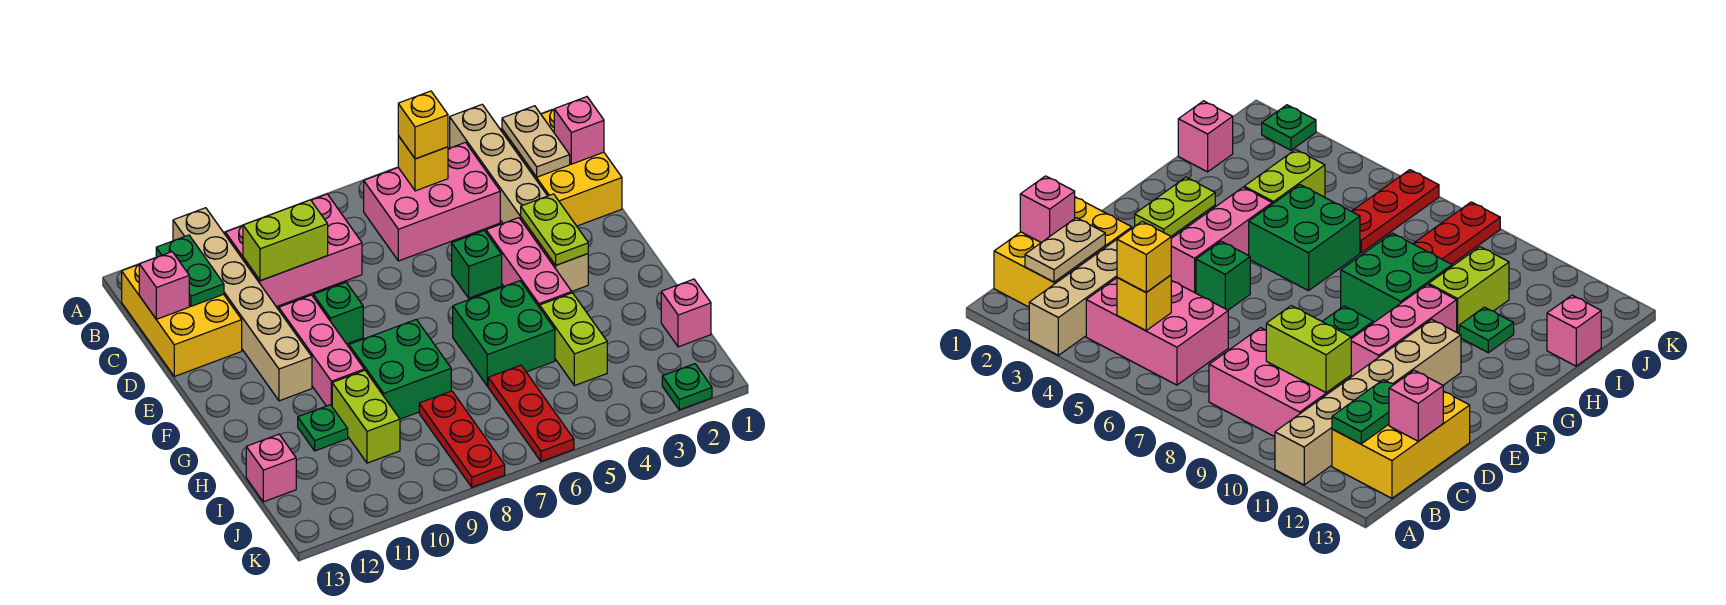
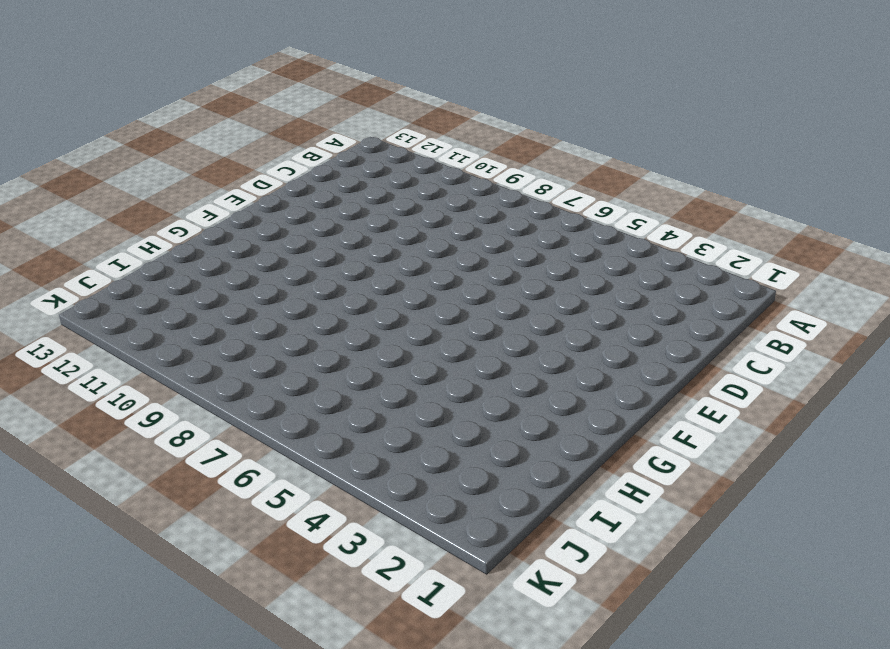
none -> tan 1x6 brick [450,105,588,291]
none -> tan 1x6 brick [173,208,312,401]
none -> yellow 2x3 brick [502,109,622,226]

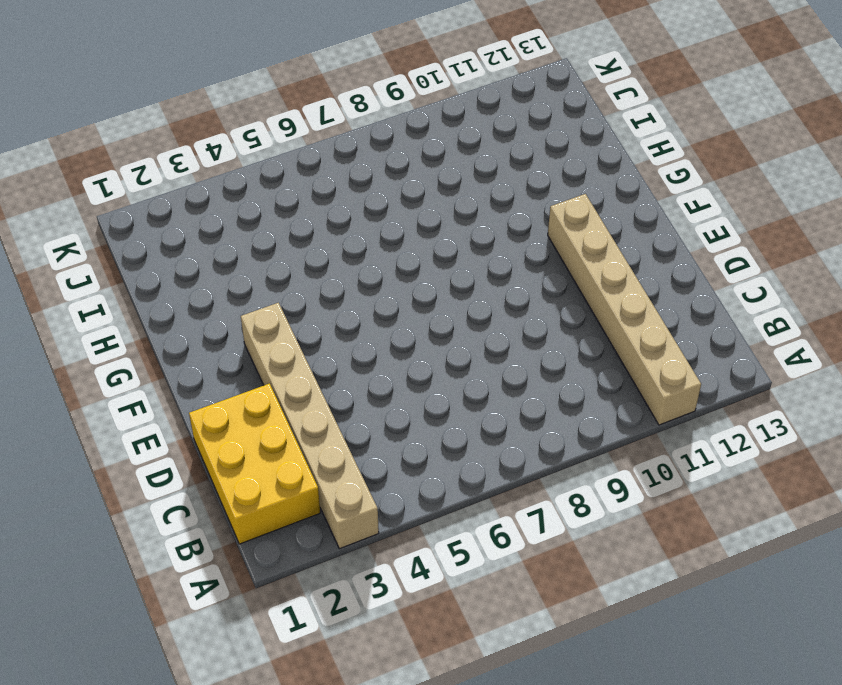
none -> pink 2x3 brick [364,142,500,261]
none -> pink 2x3 brick [225,194,362,307]
none -> yellow 2x3 brick [122,265,242,376]

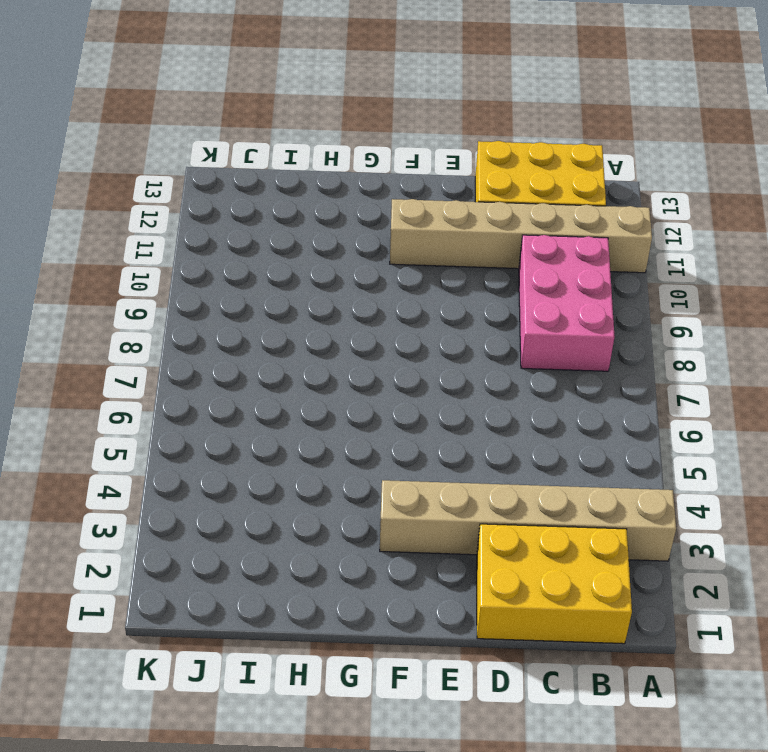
none -> pink 2x3 brick [364,142,500,261]
none -> pink 1x3 brick [486,218,572,308]
none -> green 1x1 brick [452,231,502,298]

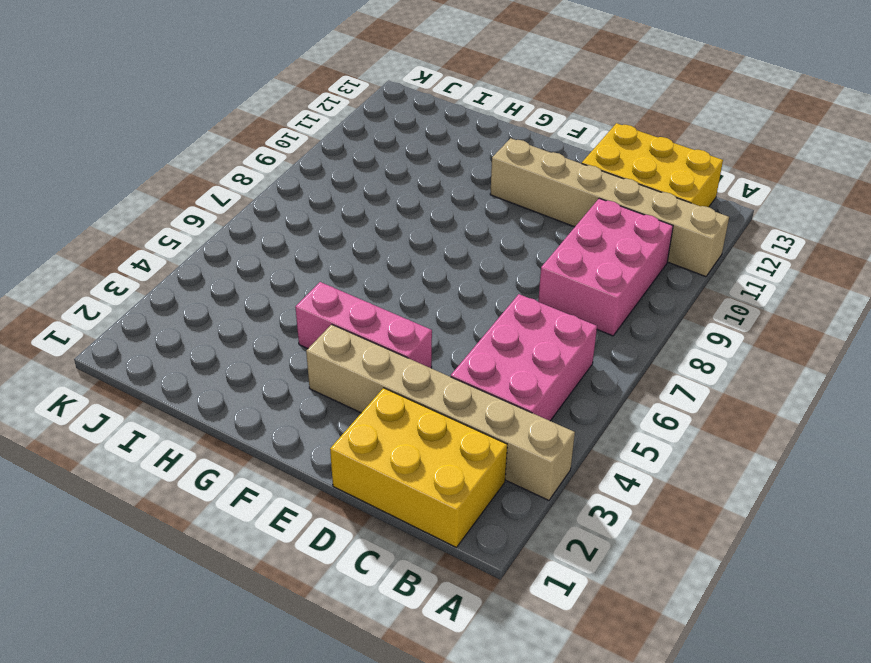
none -> green 1x1 brick [452,231,502,298]
none -> green 1x1 brick [313,282,363,344]
none -> pink 1x3 brick [279,295,364,406]

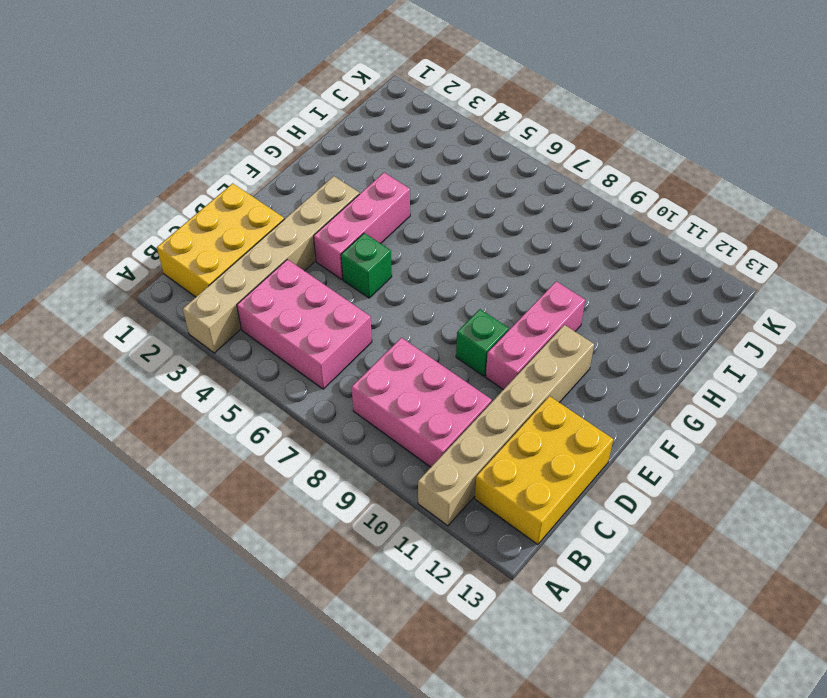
none -> green 2x2 brick [453,281,555,386]
none -> green 2x2 brick [349,319,451,419]
none -> lime 1x2 brick [540,293,607,386]

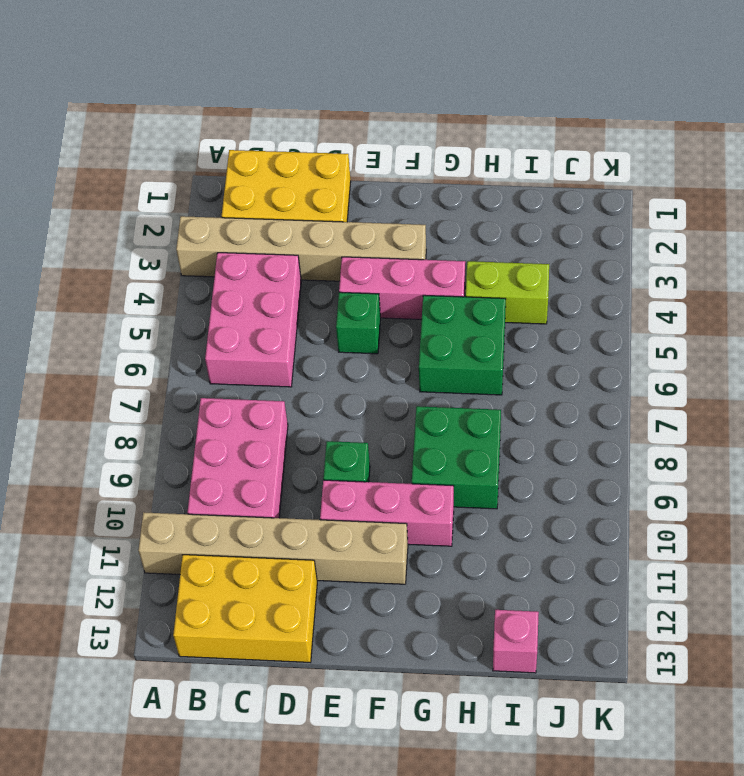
none -> lime 1x2 brick [332,370,400,463]
none -> green 1x1 plate [298,405,348,451]
none -> pink 1x1 brick [661,279,711,347]

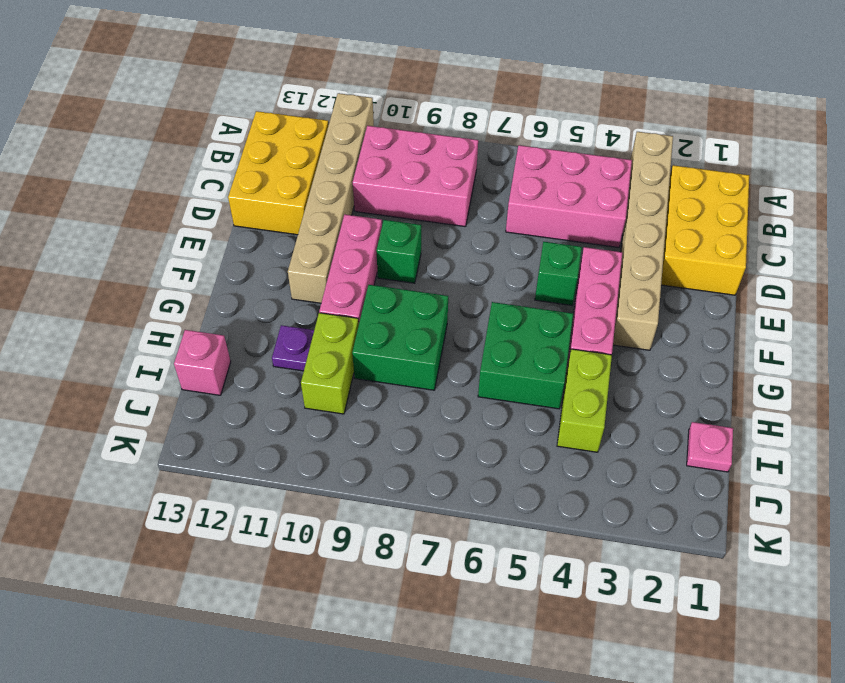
purple 1x1 plate [272,325,314,371] -> green 1x1 plate [298,405,348,451]
pink 1x1 plate [687,422,733,472] -> pink 1x1 brick [661,279,711,347]
none -> red 1x3 plate [488,365,574,462]
none -> red 1x3 plate [419,391,505,487]
none -> green 1x1 plate [662,364,712,410]

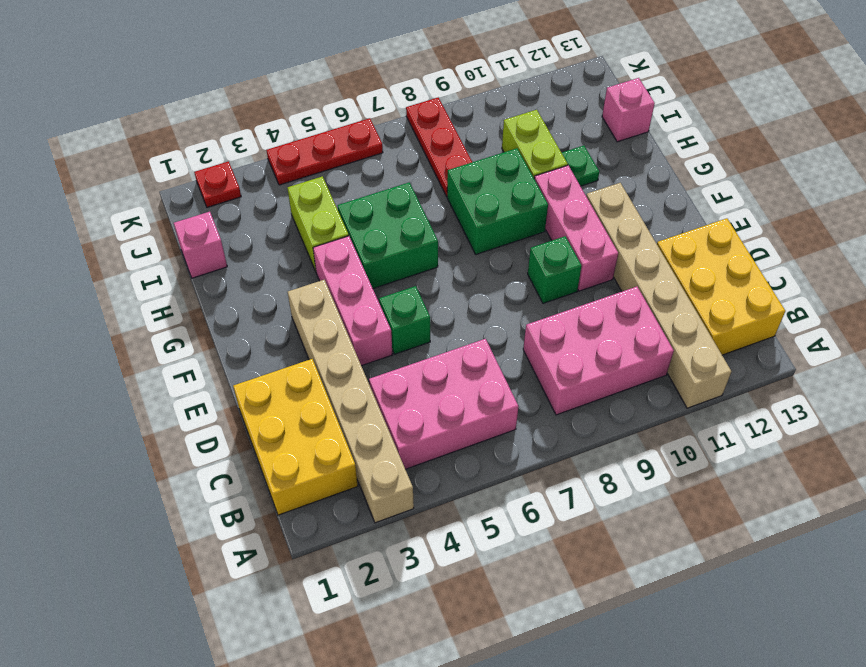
red 1x1 plate [194,161,241,207] -> green 1x1 plate [662,364,712,410]
red 1x3 plate [266,118,383,185] -> red 1x3 plate turned to [488,365,574,462]
none -> tan 1x2 plate [502,106,570,177]
none -> yellow 1x1 brick [398,136,448,191]
none -> green 1x2 plate [156,235,224,306]

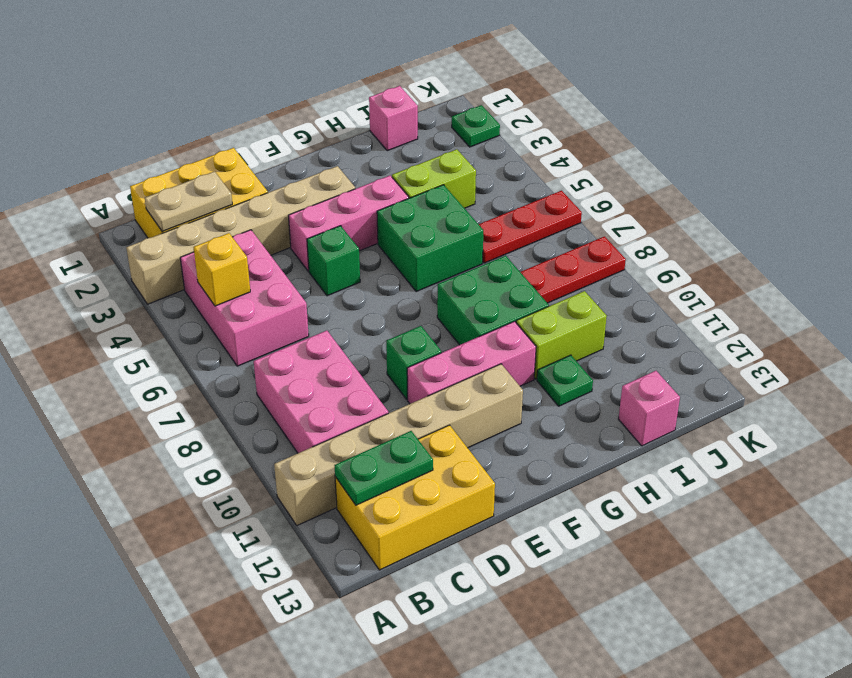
none -> pink 1x1 brick [554,97,604,164]
none -> lime 1x2 brick [243,200,328,281]
none -> pink 1x1 brick [139,252,189,319]

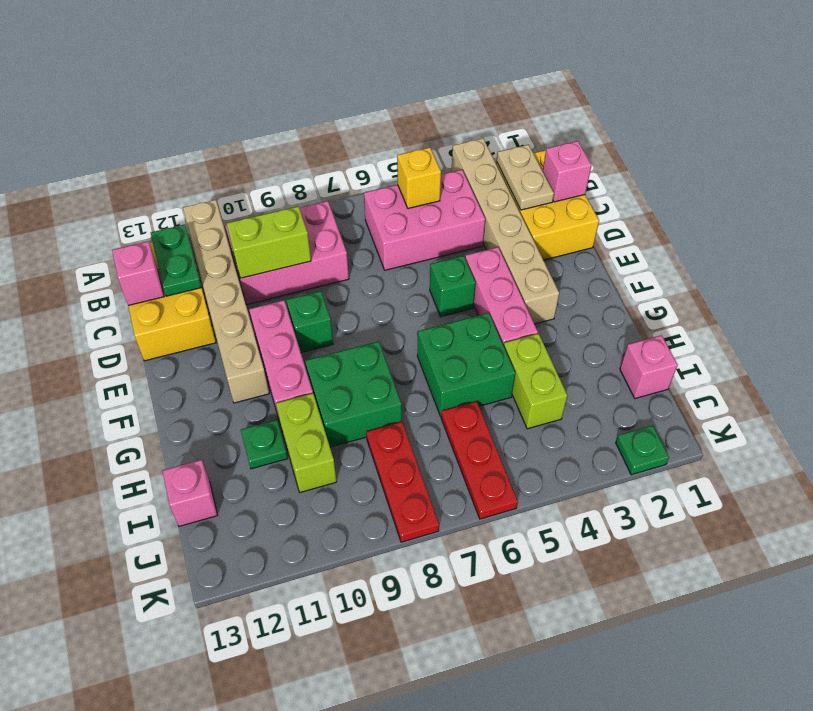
none -> lime 1x2 plate [521,194,588,265]
none -> yellow 1x1 brick [398,91,448,159]

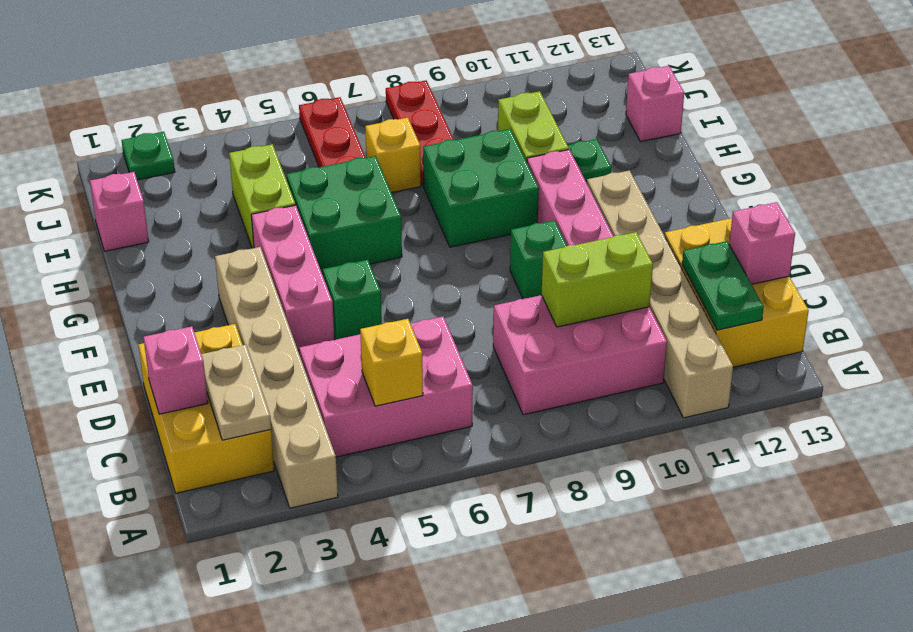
yellow 1x1 brick [365,118,421,193] -> yellow 1x1 brick moved to [398,91,448,159]
none -> lime 1x2 plate [521,194,588,265]

